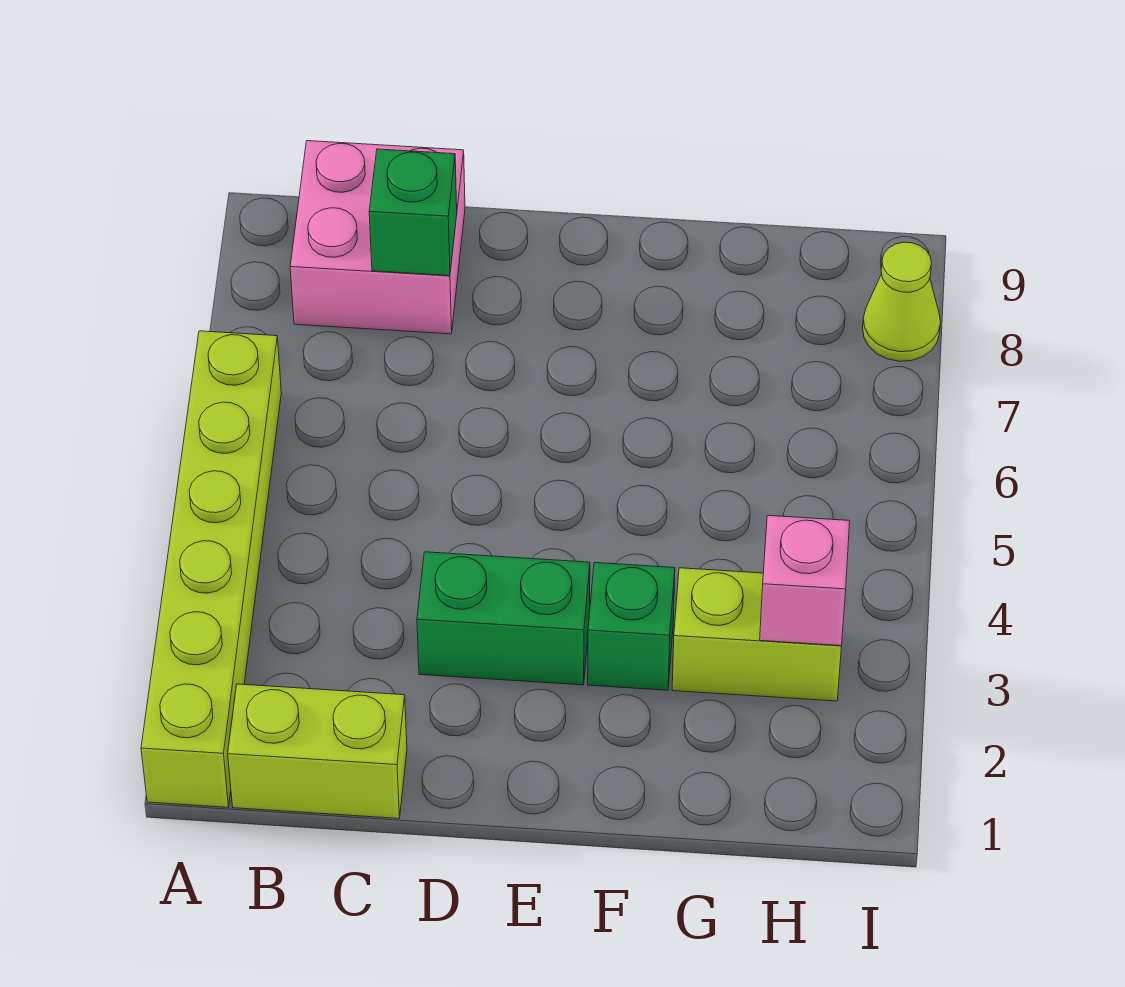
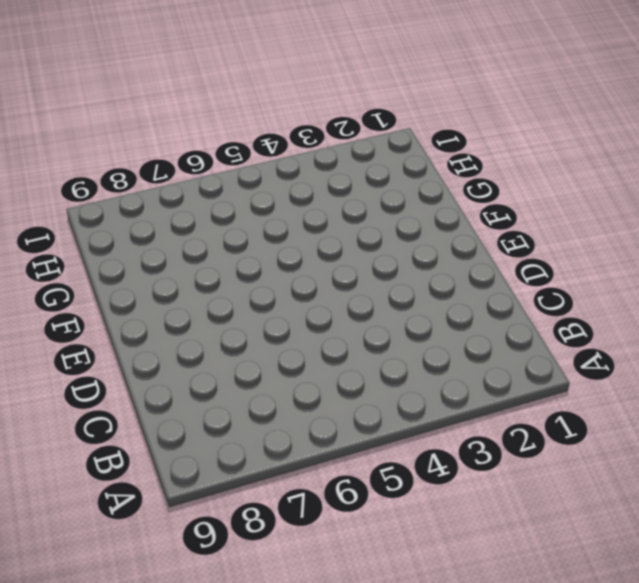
none -> lime 1x6 brick [141,331,281,807]
none -> lime 1x2 brick [228,684,407,819]

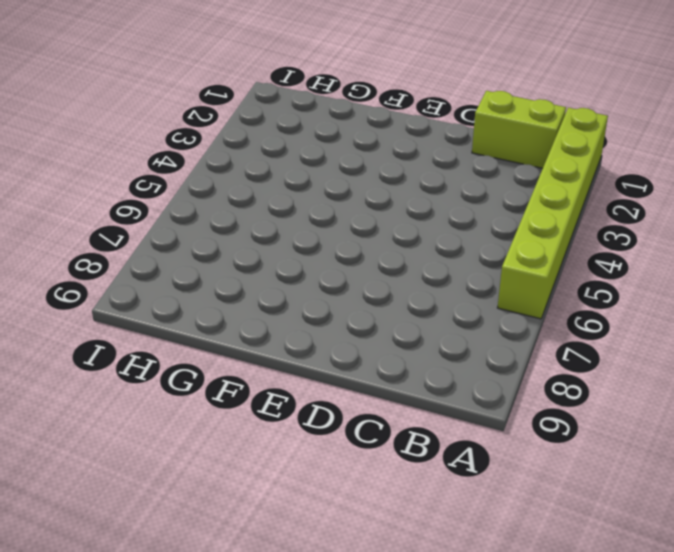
none -> pink 2x2 brick [290,141,465,334]
none -> green 1x2 brick [417,552,590,685]

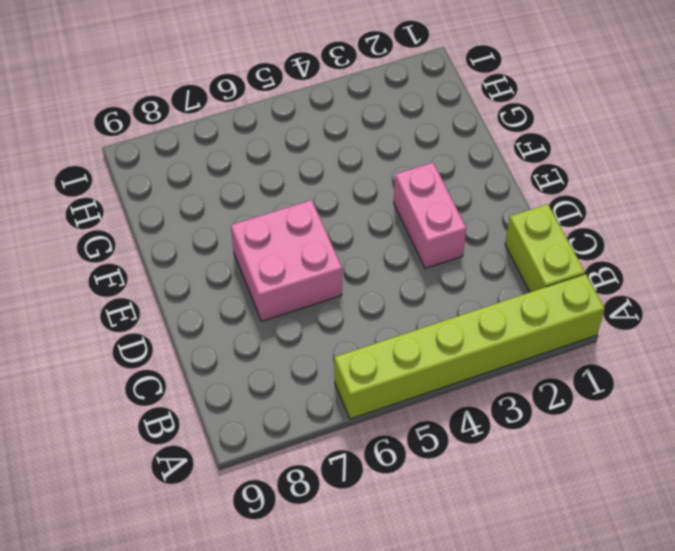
pink 1x2 brick [394,163,466,268] -> green 1x2 brick [417,552,590,685]
pink 2x2 brick [231,200,342,321] -> pink 2x2 brick moved to [290,141,465,334]
none -> green 1x1 brick [588,563,675,690]
none -> lime 1x2 brick [672,568,841,701]

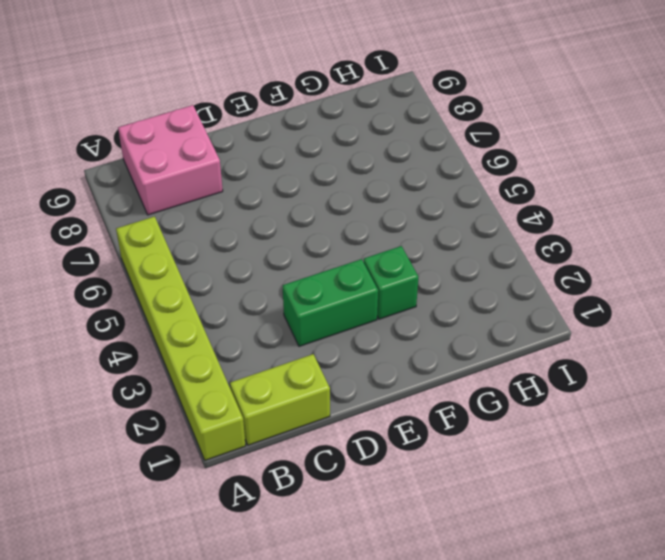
none -> lime 1x2 brick [672,568,841,701]
none -> lime 1x1 cone [863,242,941,361]

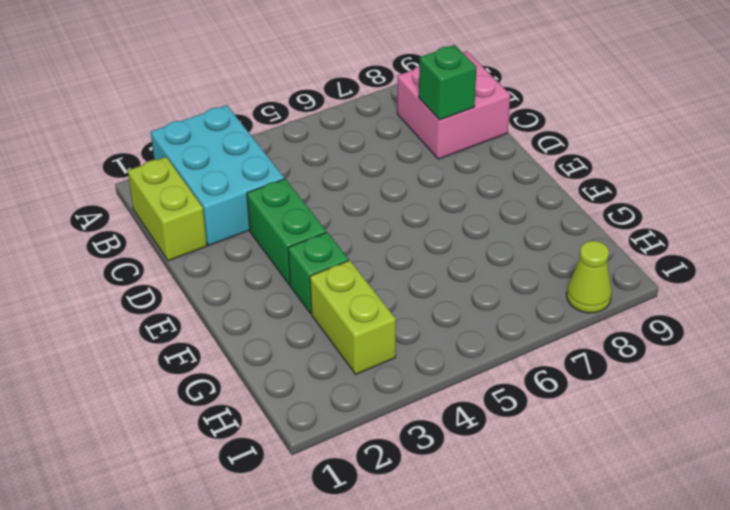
cyan 2x3 brick [151,105,284,245] -> lime 1x6 brick [141,331,281,807]
none -> pink 1x1 brick [760,515,850,646]

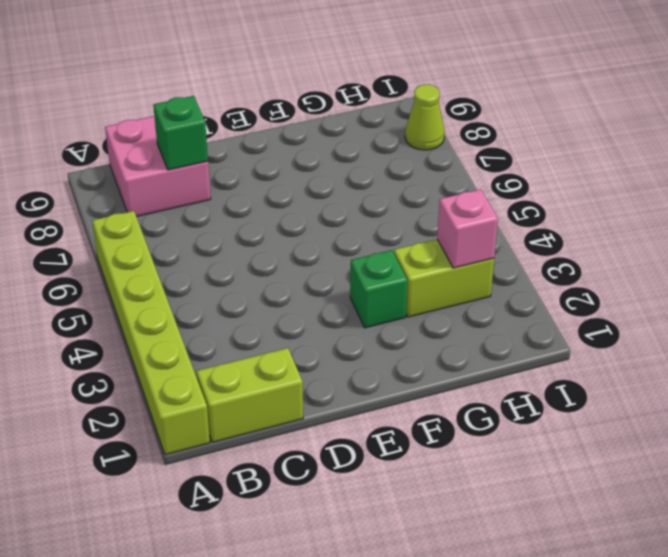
none -> green 1x2 brick [417,552,590,685]

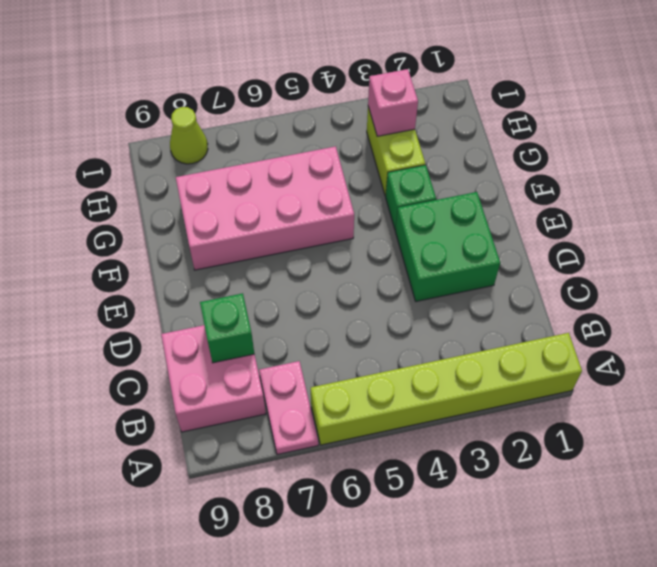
pink 1x2 plate [259,361,318,455] -> none
green 2x2 brick [395,192,500,301] -> green 1x2 brick [417,552,590,685]
pink 2x4 brick [176,146,354,270] -> none
none -> lime 1x2 brick [228,684,407,819]

